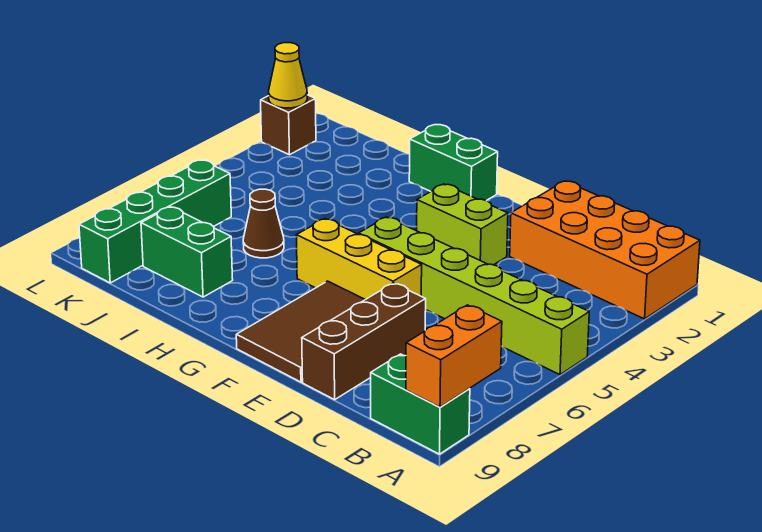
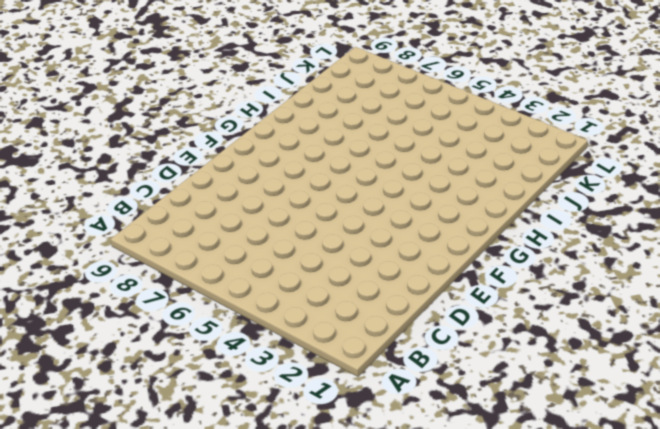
none -> orange 2x4 brick [510,181,700,319]
none -> lime 1x6 brick [359,217,589,375]
none -> green 1x2 brick [371,354,470,454]

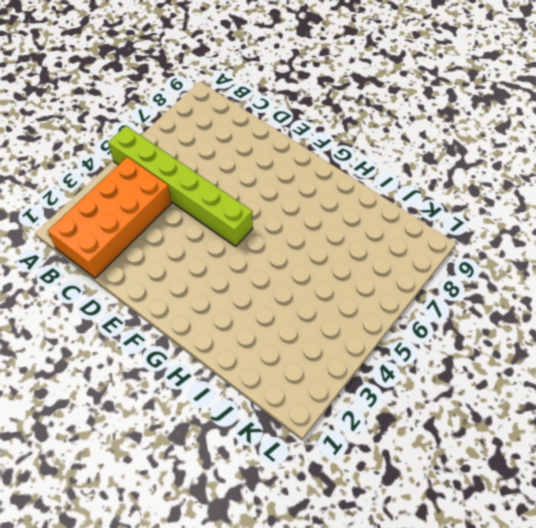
orange 2x4 brick [48,157,171,278] -> orange 2x4 brick turned to [510,181,700,319]
none -> green 1x2 brick [371,354,470,454]
none -> brown 1x3 brick [302,283,426,400]
none -> lime 1x2 brick [417,184,508,265]

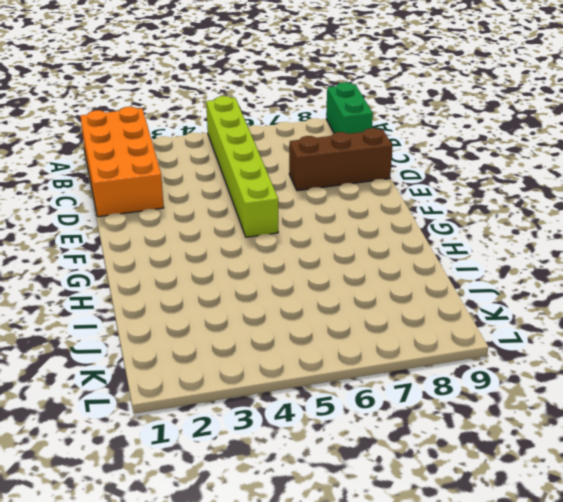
none -> lime 1x2 brick [417,184,508,265]
none -> yellow 1x3 brick [296,219,422,300]
none -> brown 2x3 tile [236,281,365,382]

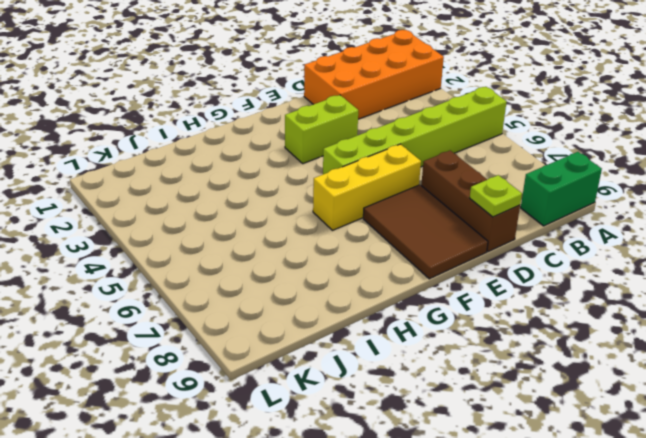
lime 1x1 plate [470,175,522,217] -> none
none -> green 1x2 brick [409,125,498,201]
none -> brown 1x1 cone [243,189,284,258]
none -> green 1x2 brick [141,207,233,297]

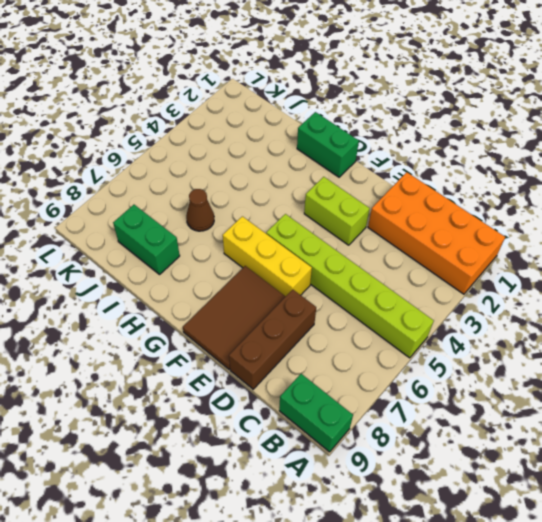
none -> green 1x4 brick [79,160,231,283]
none -> brown 1x1 brick [261,95,316,155]
none -> orange 1x2 brick [406,305,502,407]

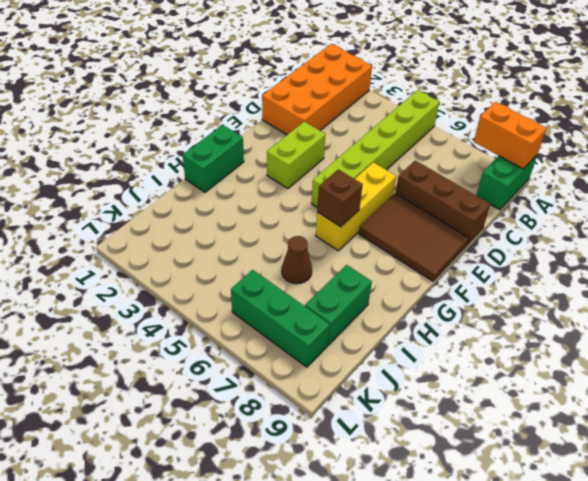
brown 1x1 brick [317,169,363,227] -> brown 1x1 brick moved to [261,95,316,155]
green 1x3 brick [231,270,330,367] -> green 1x4 brick [79,160,231,283]
none -> yellow 1x1 cone [269,43,307,108]

